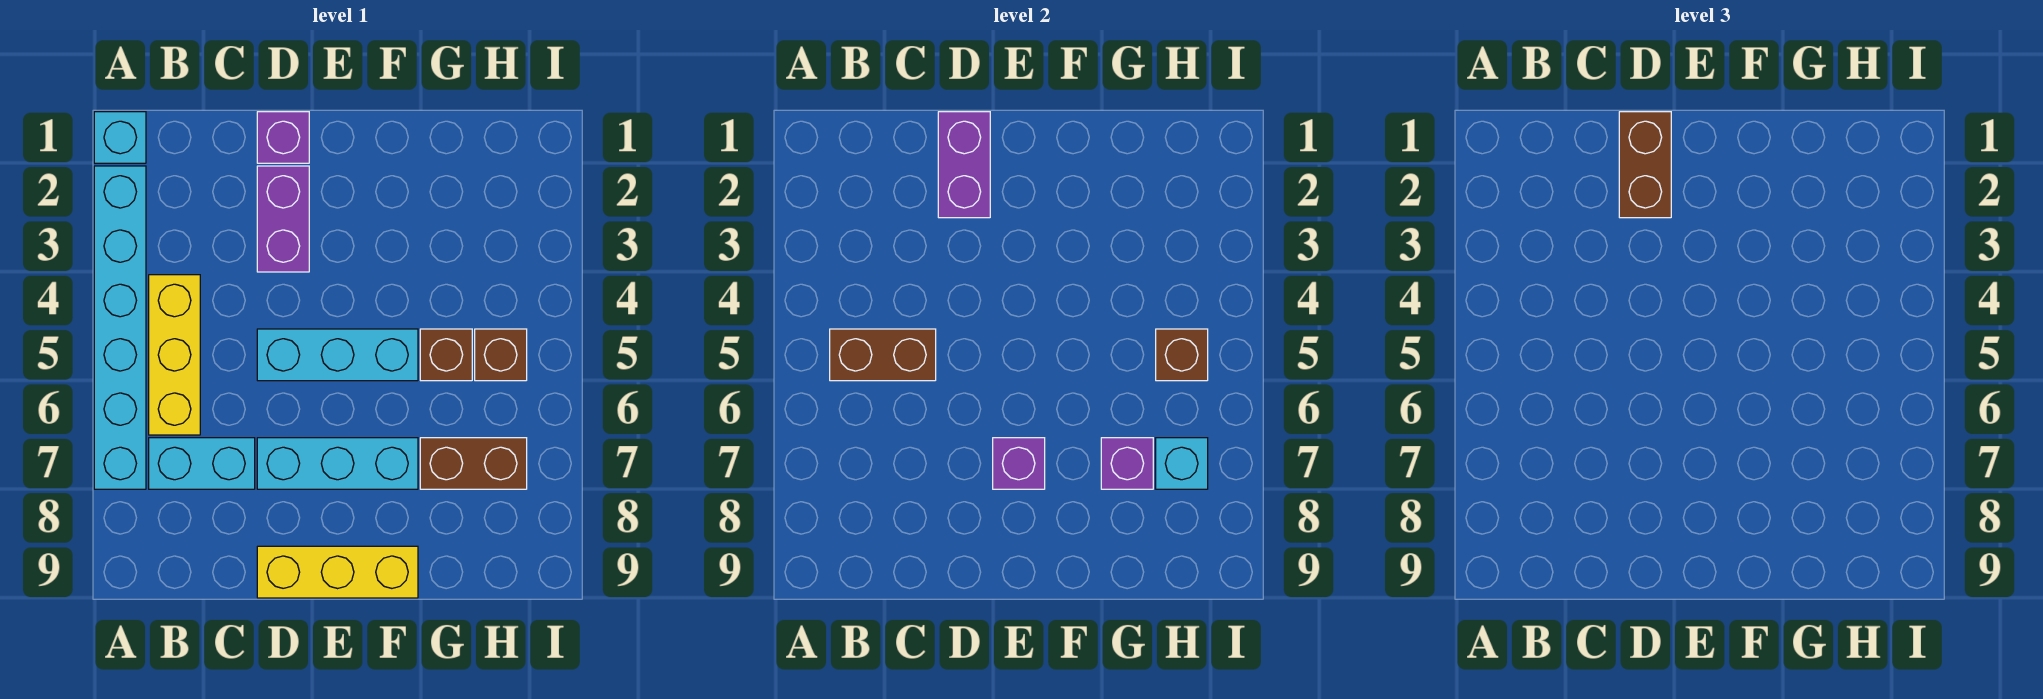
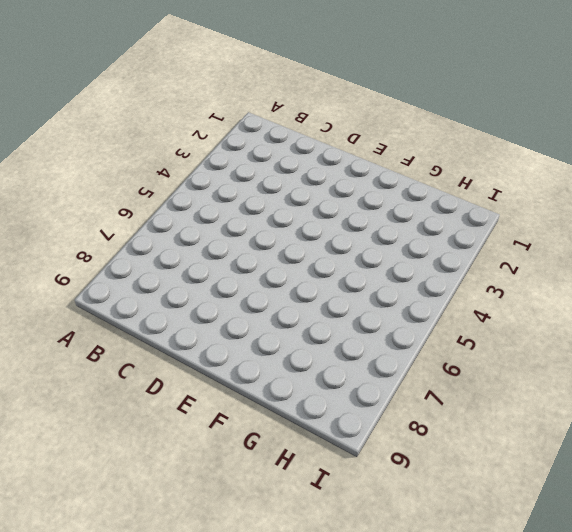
none -> cyan 1x1 brick [94,112,146,163]
none -> cyan 1x6 brick [94,166,146,489]
none -> yellow 1x3 brick [149,275,200,435]

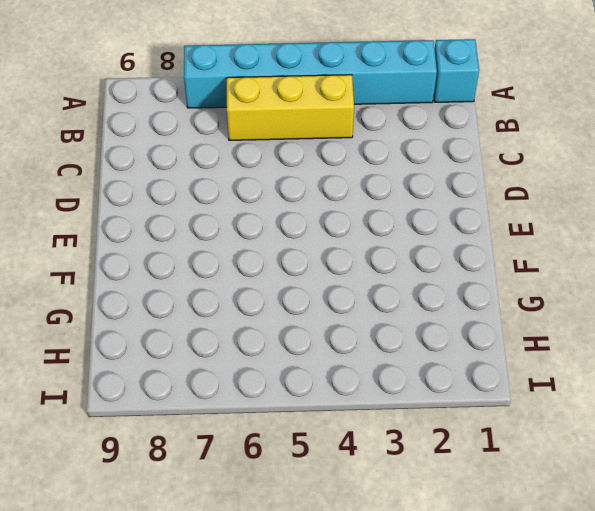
none -> cyan 1x2 brick [149,438,255,489]
none -> purple 1x1 brick [257,112,309,163]
none -> purple 1x2 brick [257,166,309,272]

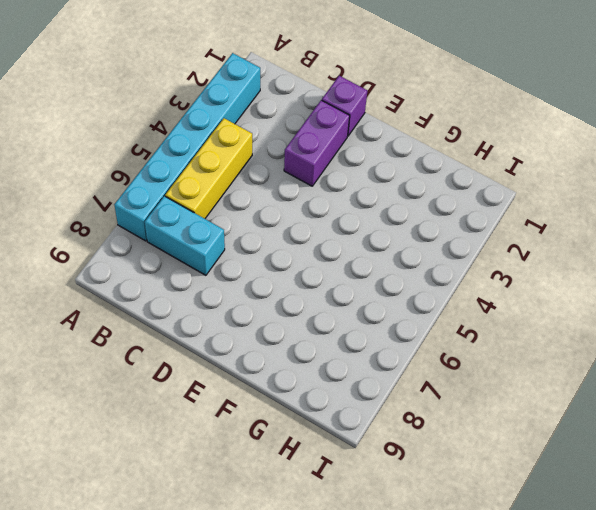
none -> cyan 1x1 brick [94,112,146,163]
none -> cyan 1x3 brick [257,329,418,381]
none -> cyan 1x3 brick [257,438,418,489]

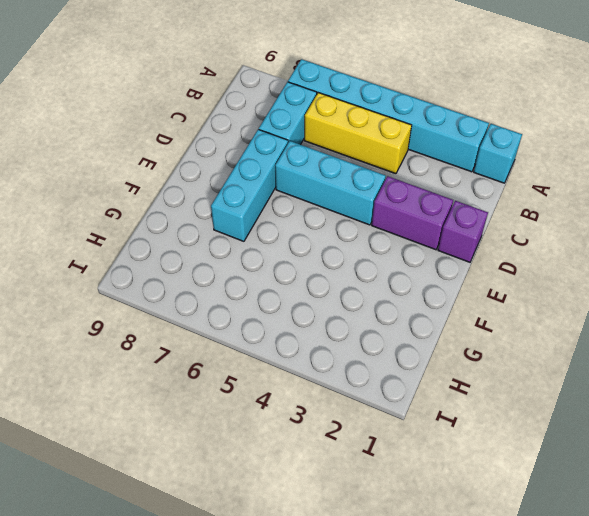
cyan 1x3 brick [275,141,386,225] -> cyan 1x3 brick turned to [257,329,418,381]
none -> yellow 1x3 brick [257,546,418,598]
none -> brown 1x1 brick [420,329,472,381]
none -> brown 1x2 brick [420,438,527,489]

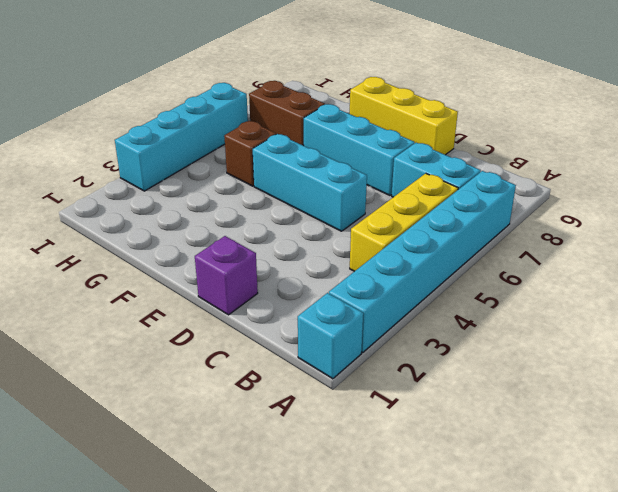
cyan 1x4 brick [115,83,248,191] -> none
none -> purple 1x2 brick [257,166,309,272]
none -> brown 1x1 brick [475,329,527,381]
none -> brown 1x2 brick [830,329,936,381]

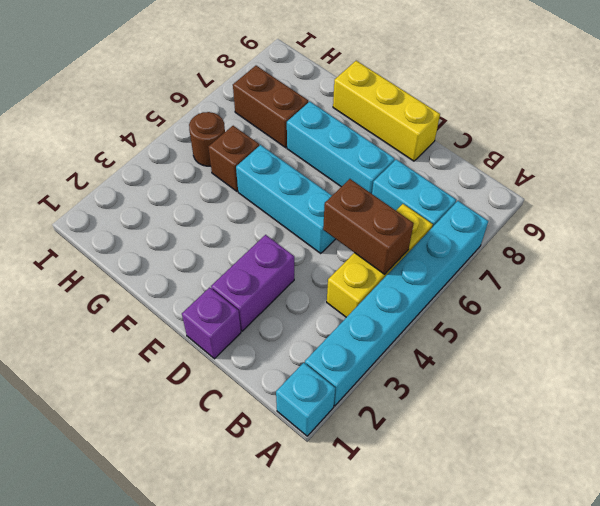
brown 1x1 round brick [189,112,225,166] -> brown 1x1 brick [475,329,527,381]
none -> purple 1x2 brick [938,112,990,218]
none -> purple 1x1 brick [993,438,1045,489]
none -> purple 1x1 brick [1101,438,1153,489]

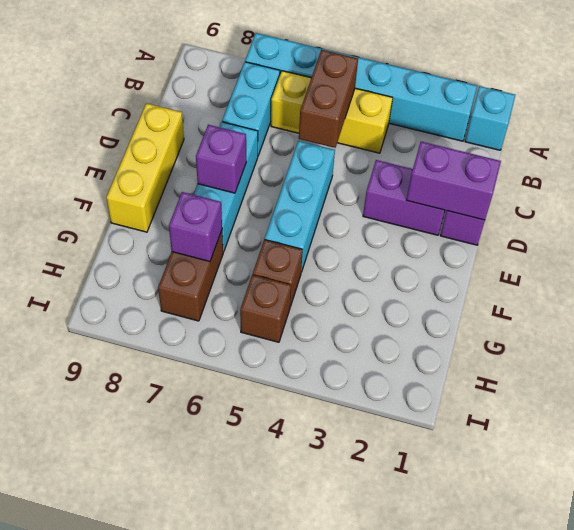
none -> brown 1x1 brick [1156,329,1208,381]
none -> cyan 1x1 brick [1156,438,1208,489]
none -> brown 1x2 brick [1619,112,1671,218]

